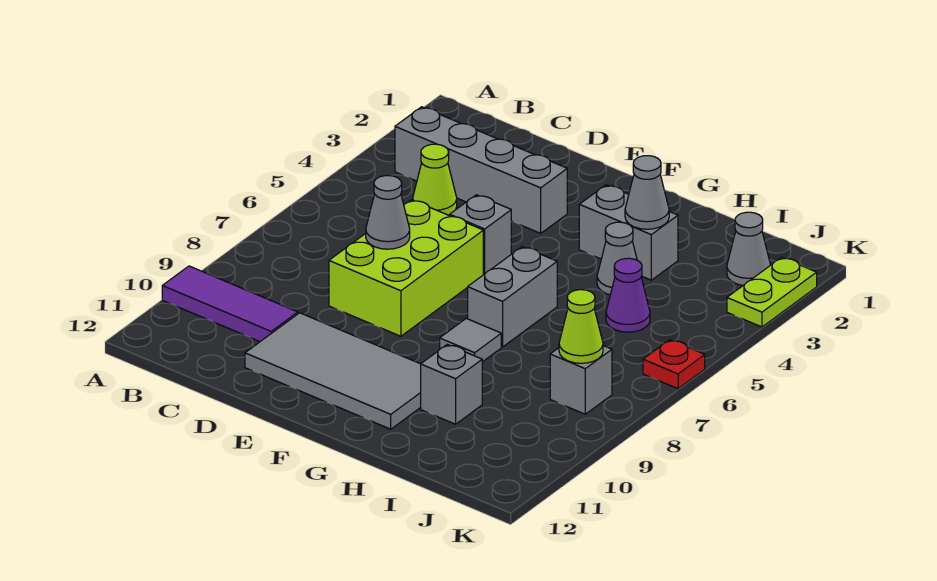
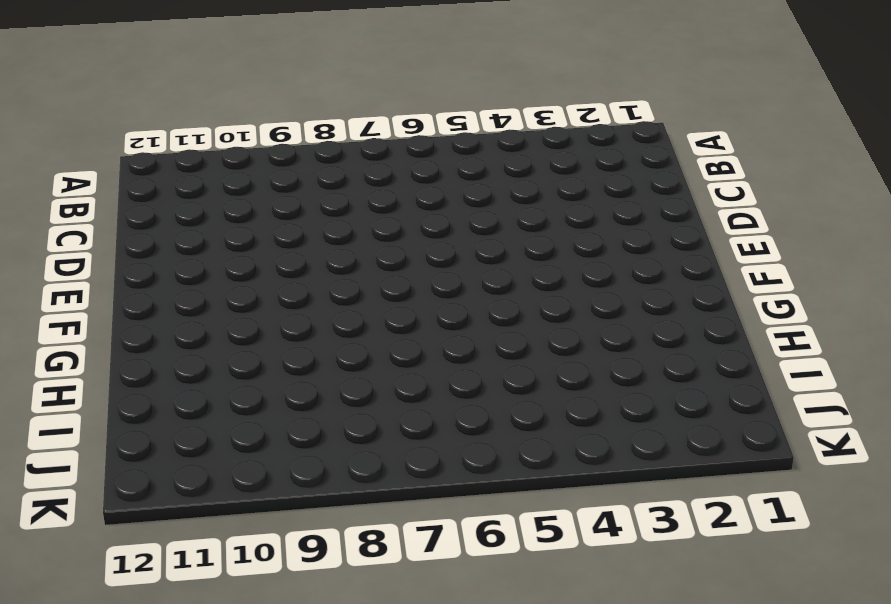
none -> purple 1x3 tile [162,266,298,341]
none -> grey 1x4 brick [395,107,567,233]
none -> lime 1x1 cone [413,144,457,215]

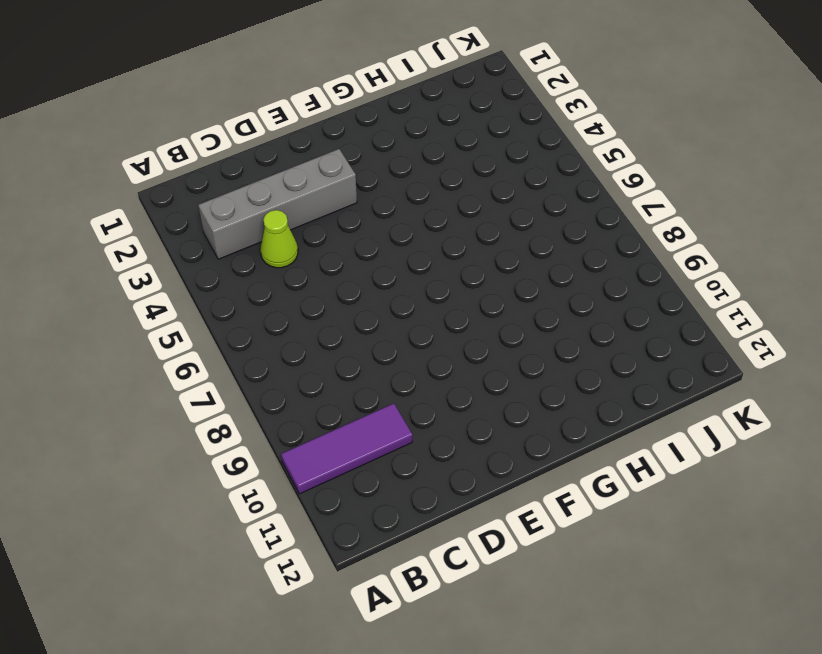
none -> lime 2x3 brick [329,200,483,336]
none -> grey 2x4 tile [245,313,421,429]
none -> grey 1x1 brick [450,195,511,274]

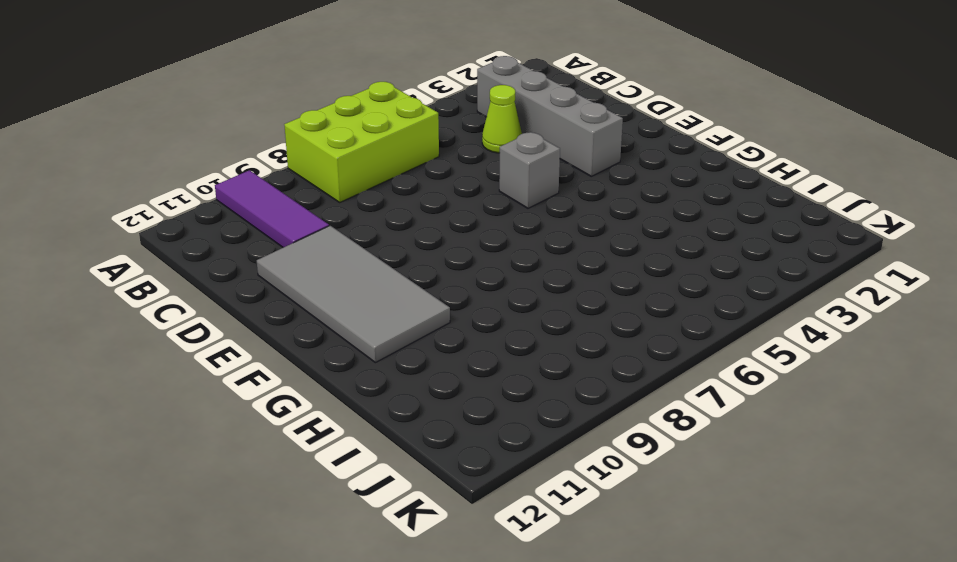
lime 2x3 brick [284,82,439,202] -> lime 2x3 brick moved to [329,200,483,336]
none -> grey 1x2 brick [579,185,678,280]
none -> grey 1x2 brick [468,247,557,347]
none -> grey 1x1 tile [440,318,501,362]

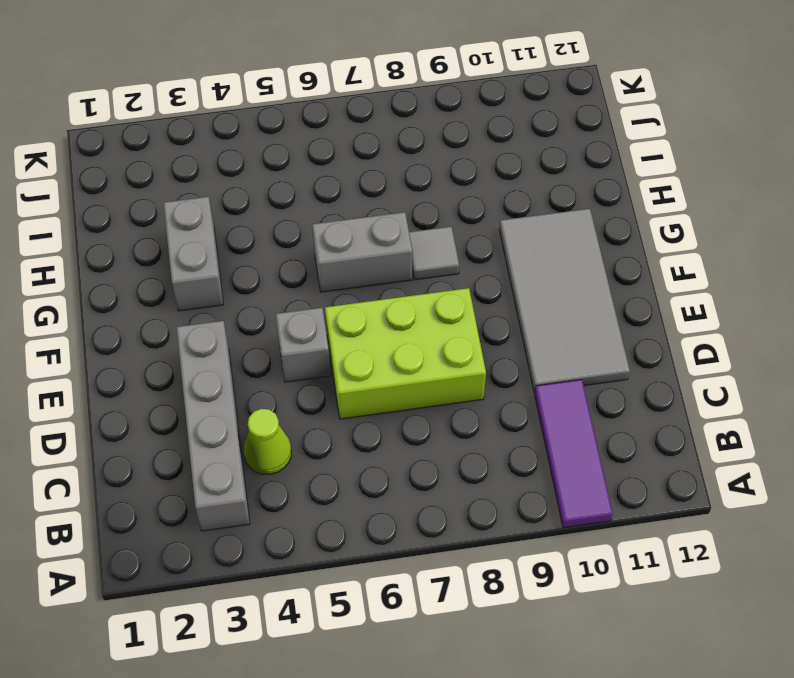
none -> grey 1x1 cone [597,222,637,295]
none -> grey 1x1 brick [421,345,482,424]
none -> purple 1x1 cone [606,258,650,332]

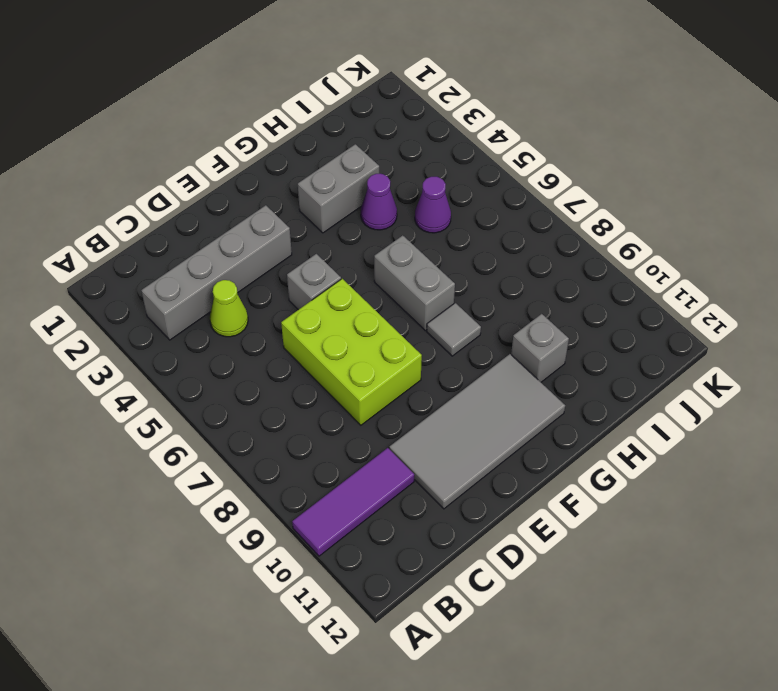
purple 1x1 cone [361,174,397,230] -> grey 1x1 cone [597,222,637,295]
none -> grey 1x1 cone [727,212,770,285]
none -> grey 1x1 brick [550,346,612,414]
none -> lime 1x2 plate [727,257,817,327]

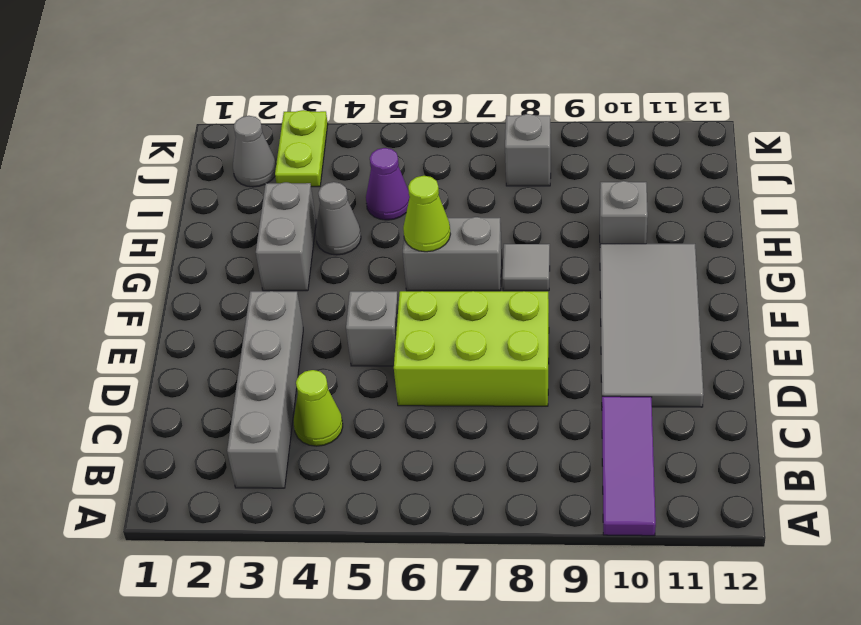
lime 1x1 cone [403,176,450,252] -> lime 1x1 cone moved to [559,290,603,363]
lime 1x2 plate [275,110,328,187] -> lime 1x2 plate turned to [727,257,817,327]
none -> red 1x1 plate [643,340,705,389]
none -> grey 1x1 cone [366,176,410,249]
none -> grey 1x1 cone [625,156,669,229]

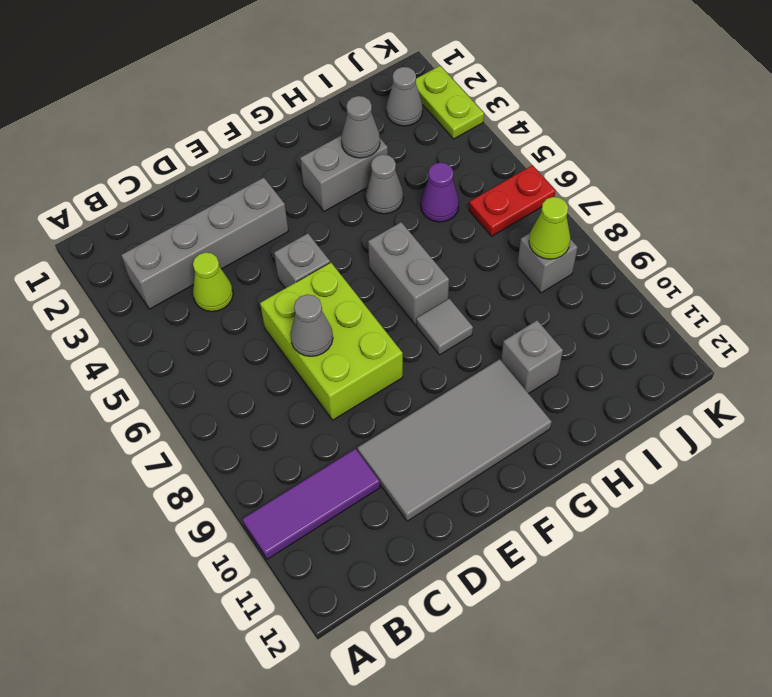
red 1x2 plate [469,165,555,236] -> red 1x1 plate [643,340,705,389]

